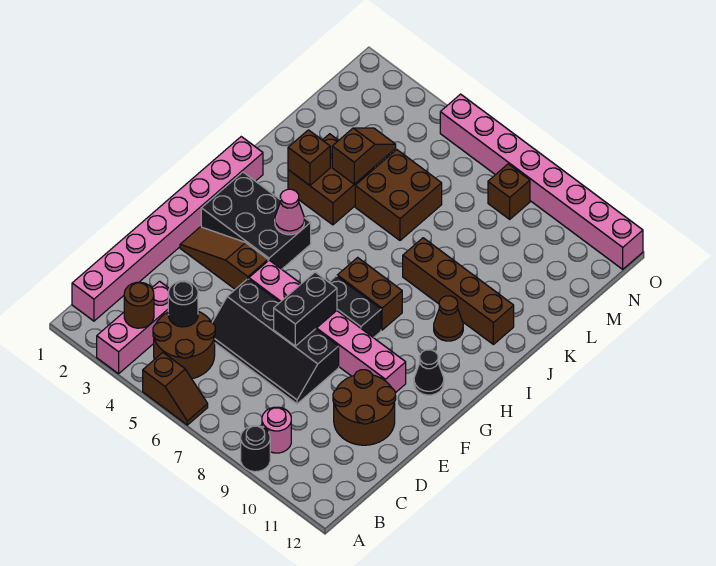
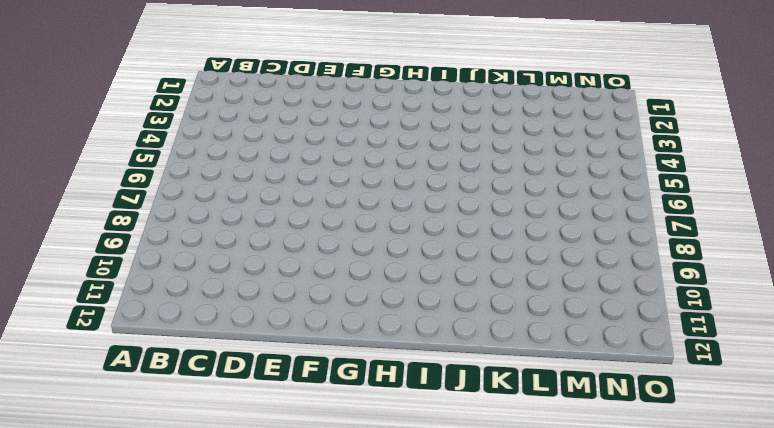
none -> pink 1x3 brick [97,281,169,374]
none -> brown 1x2 slope [143,353,208,425]
none -> black 1x1 round brick [241,426,270,472]

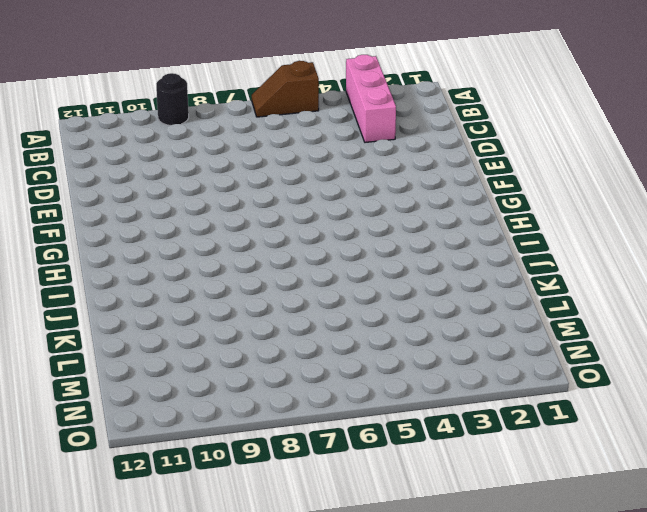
none -> pink 1x8 brick [72,137,263,321]
none -> brown 2x2 round brick [153,311,215,379]
none -> pink 1x1 round brick [262,407,291,453]

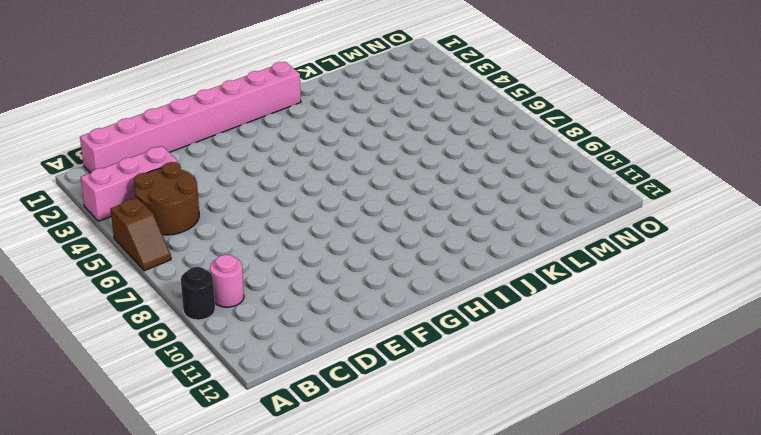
none -> black 2x4 slope [212,279,339,404]
none -> brown 2x2 round brick [333,370,396,445]
none -> brown 1x3 slope [180,227,268,289]

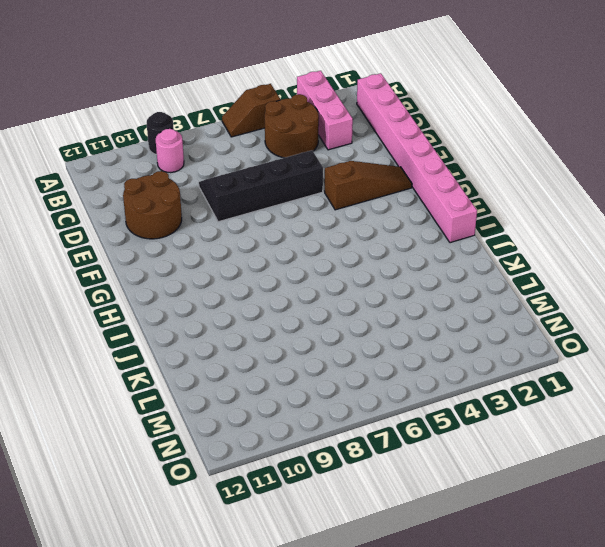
none -> pink 1x6 brick [249,260,406,393]
none -> black 2x3 brick [201,172,311,269]
none -> black 1x2 brick [329,276,381,338]

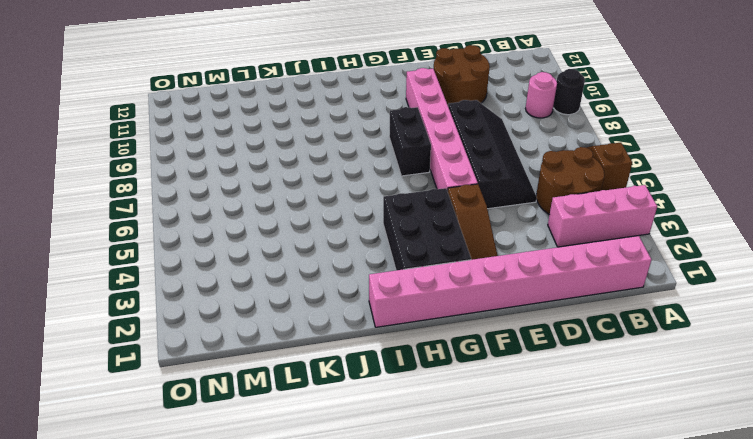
none -> black 1x1 cone [414,350,444,395]
none -> brown 1x2 brick [337,258,402,330]
none -> brown 1x1 cone [434,296,463,341]

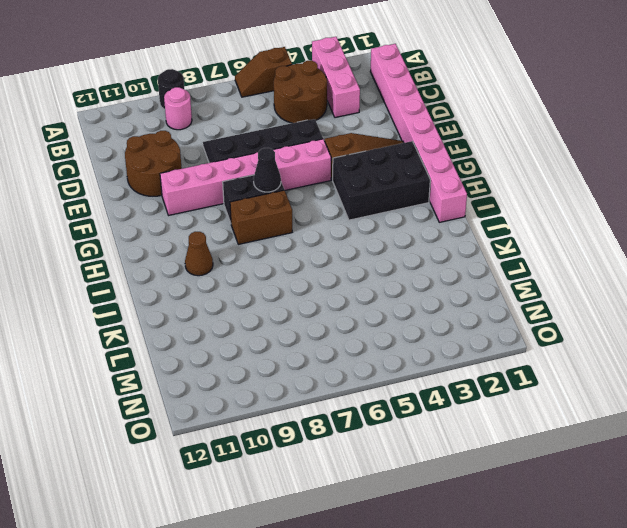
black 1x1 cone [253,148,281,192] -> black 1x1 cone moved to [414,350,444,395]
none -> brown 2x2 brick [288,134,374,225]
none -> brown 1x4 brick [403,238,514,344]
none -> brown 2x2 brick [355,150,442,240]

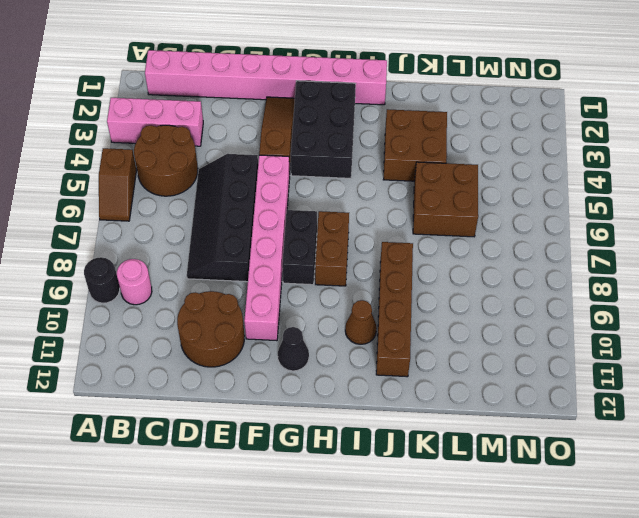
none -> brown 1x1 brick [488,164,530,219]
none -> pink 1x8 brick [440,94,643,269]
none -> brown 1x1 round brick [124,282,154,328]

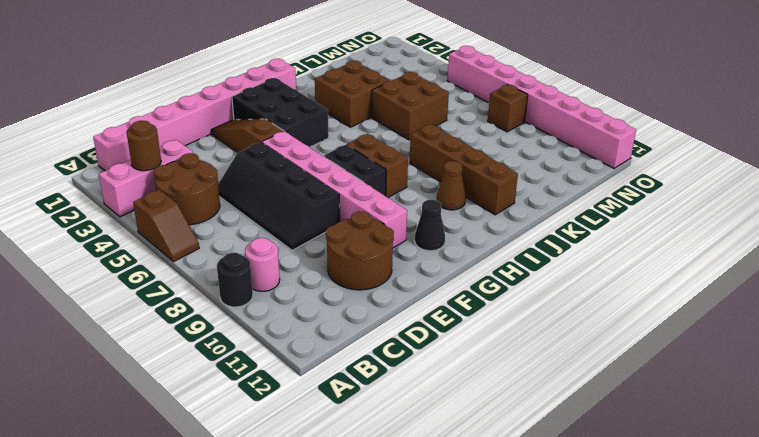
none -> black 1x1 round brick [168,281,198,327]
none -> black 1x2 brick [274,272,337,346]
none -> pink 1x1 cone [275,189,304,235]

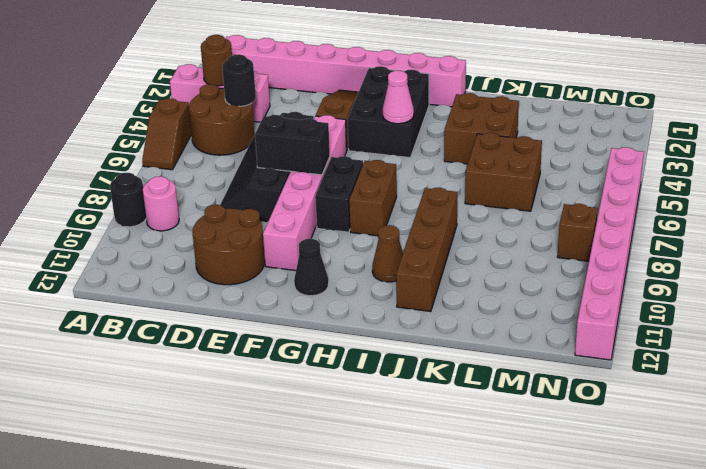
none -> brown 1x1 brick [288,130,330,185]
none -> brown 1x2 slope [332,128,396,184]

